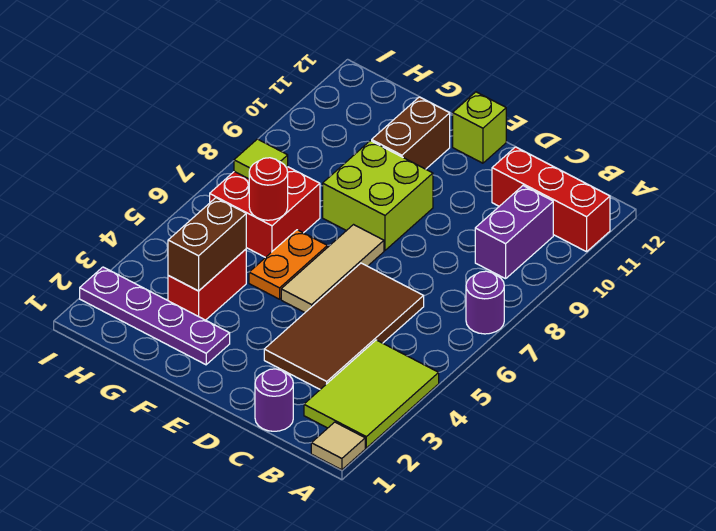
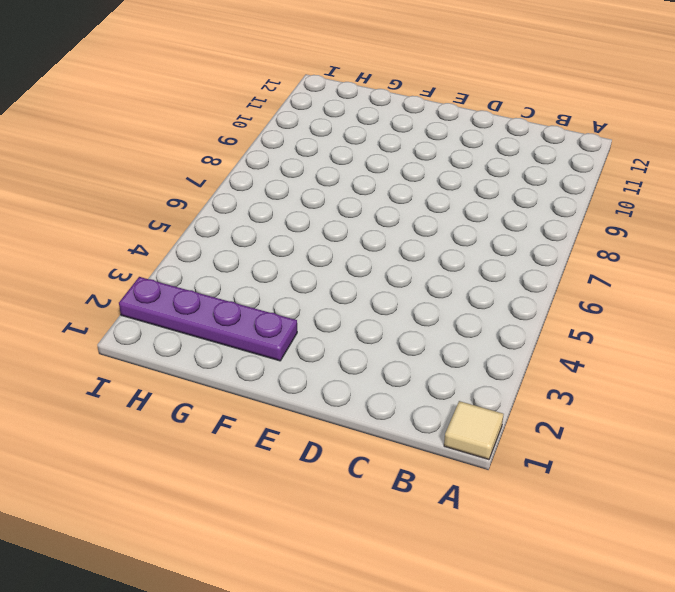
none -> lime 2x3 tile [304,340,439,448]
none -> purple 1x1 round brick [466,271,504,334]
none -> red 1x3 brick [492,147,610,252]

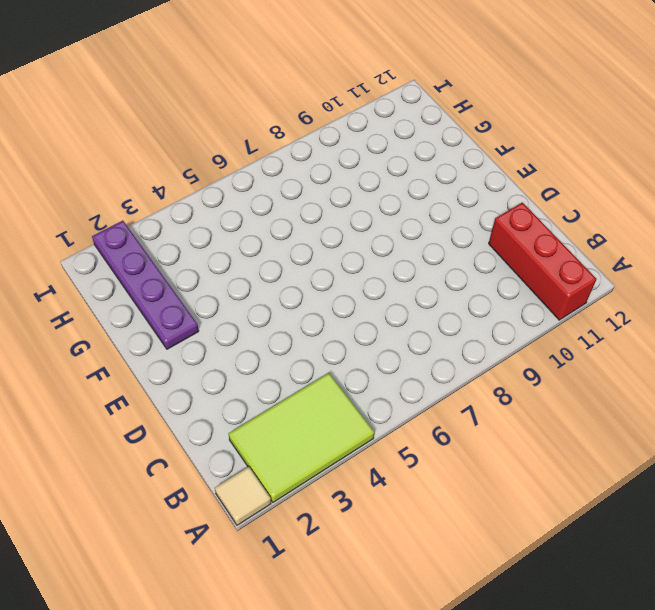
none -> purple 1x1 round brick [466,271,504,334]
none -> purple 1x2 brick [475,186,553,279]
none -> purple 1x1 round brick [255,369,293,431]

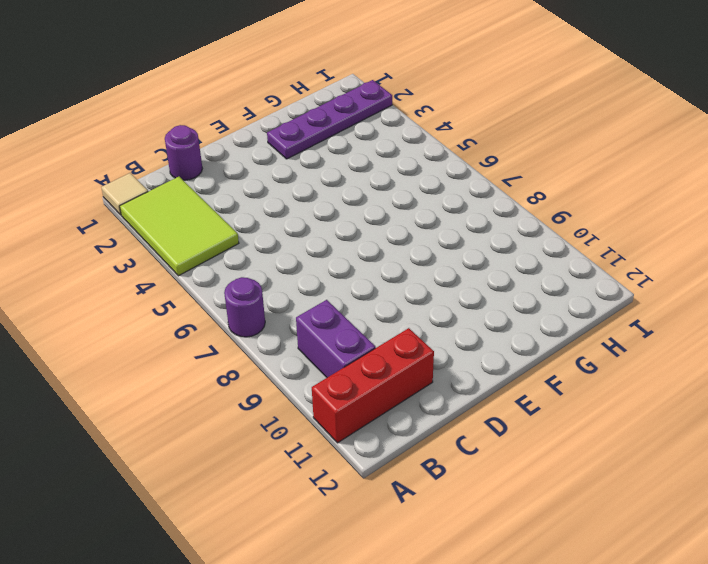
none -> brown 2x4 tile [264,263,424,389]
none -> tan 1x3 tile [281,225,384,312]
none -> lime 2x2 brick [323,141,433,250]

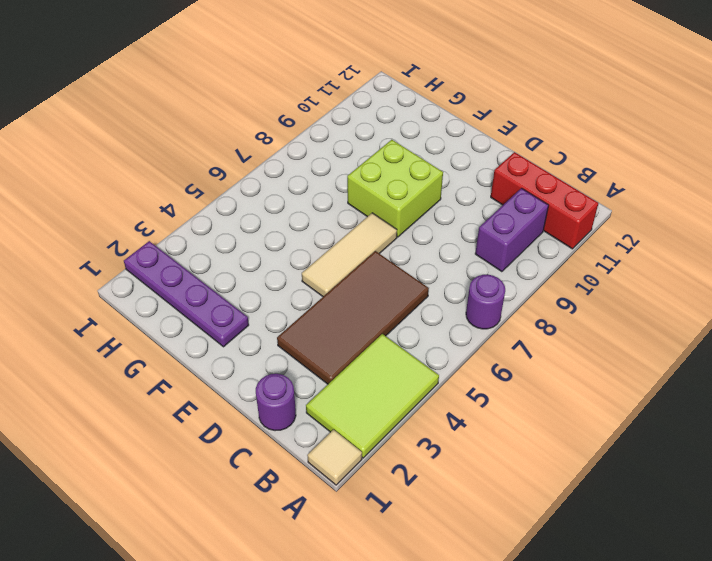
none -> lime 1x1 brick [453,92,506,163]
none -> orange 1x2 plate [249,230,327,299]
none -> brown 1x2 brick [372,97,450,169]

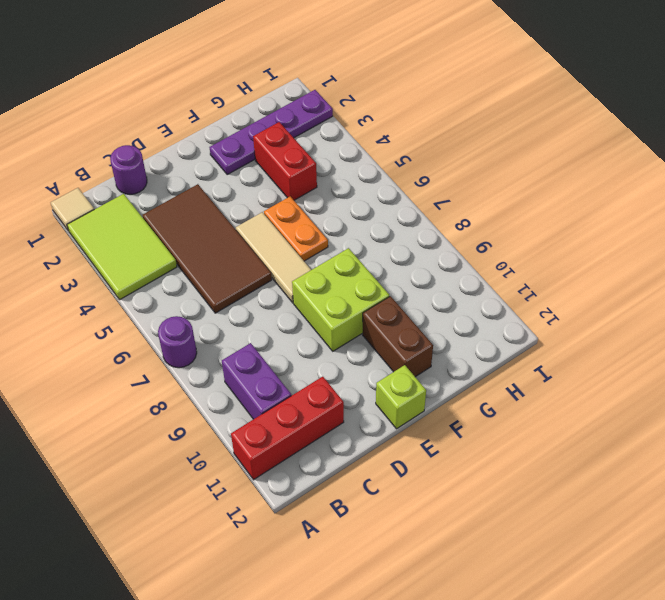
none -> red 2x2 brick [210,167,320,258]
none -> brown 1x2 brick [168,198,246,291]
none -> red 1x1 round brick [249,158,288,220]

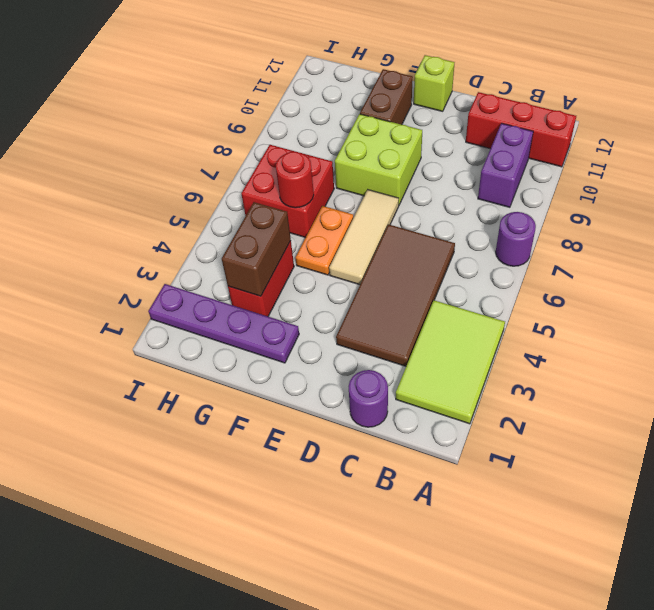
none -> tan 1x1 tile [311,422,365,470]
none -> lime 1x1 tile [234,139,288,179]

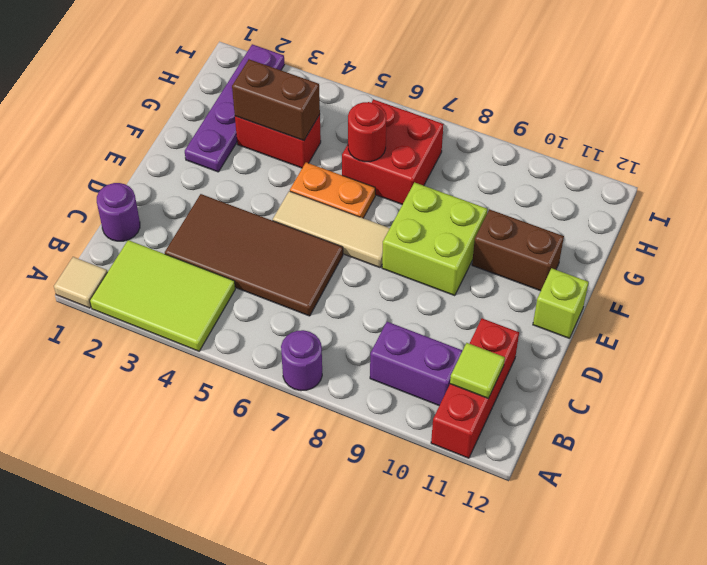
lime 1x1 tile [450,343,505,398] -> lime 1x1 tile moved to [234,139,288,179]

